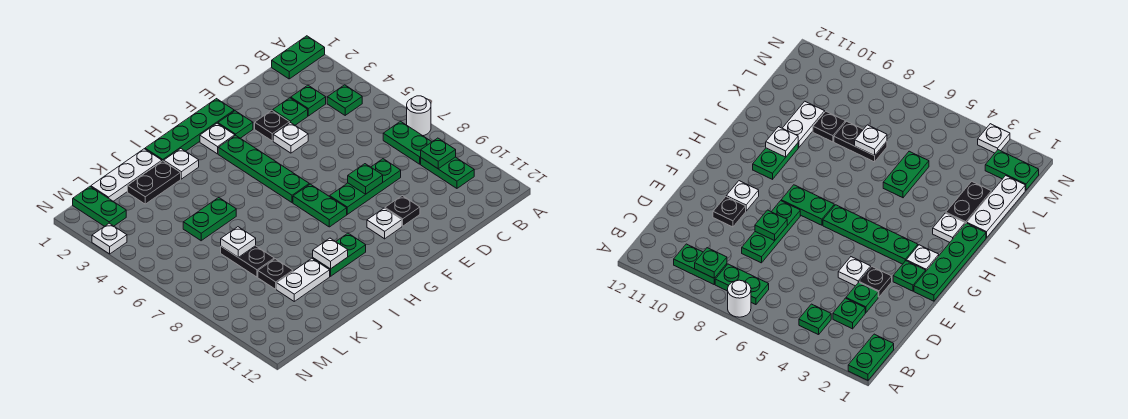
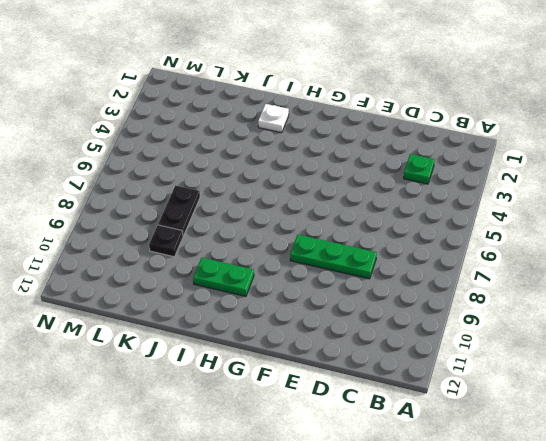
none -> green 1x2 plate [272,36,325,79]
none -> white 1x1 round brick [407,96,431,136]
none -> green 1x1 plate [327,85,362,115]
none -> green 1x2 plate [383,121,432,164]

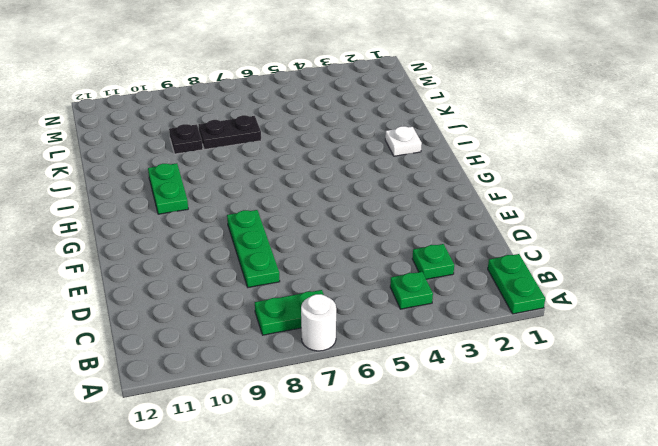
none -> green 1x2 plate [421,157,474,188]
none -> green 1x1 plate [273,98,308,125]
none -> black 1x1 plate [255,110,290,141]
none -> white 1x1 plate [273,122,308,153]

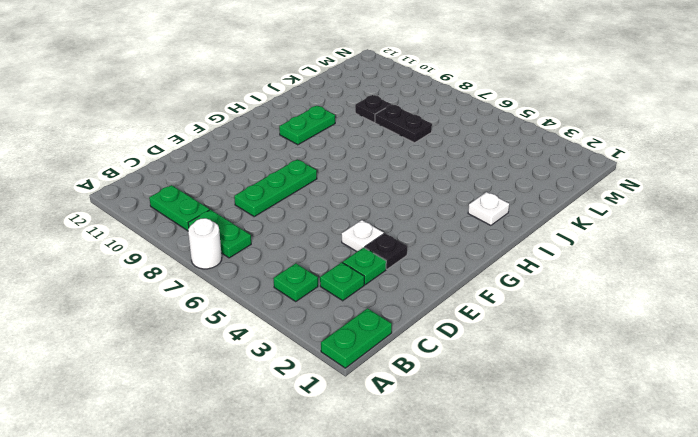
none -> black 1x1 plate [385,196,420,226]
none -> green 1x4 plate [145,99,234,161]
none -> green 1x1 plate [218,111,253,138]
none -> white 1x1 plate [367,208,402,239]

